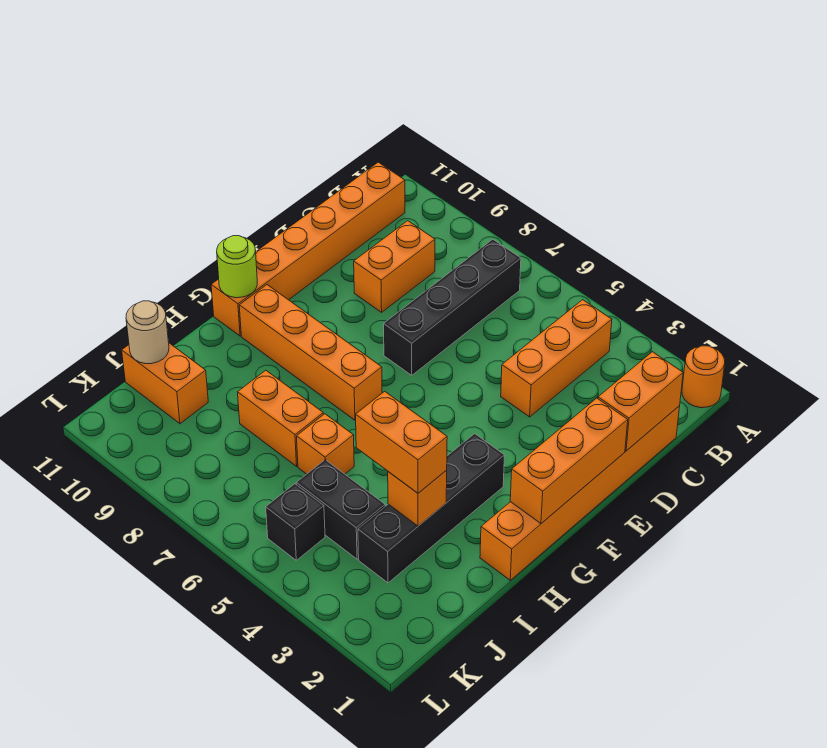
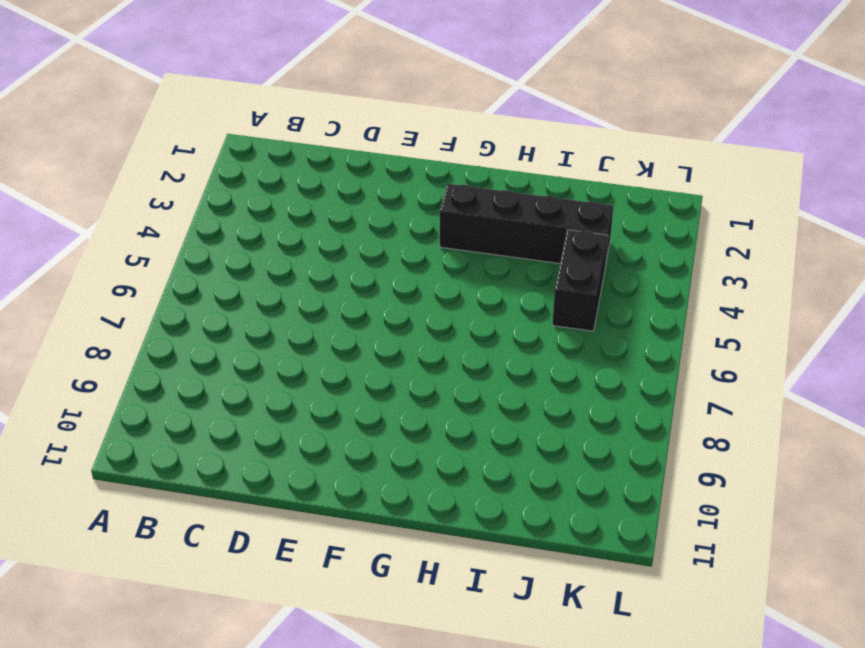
none -> orange 1x1 round brick [682,346,725,408]
none -> orange 1x3 brick [501,300,612,417]
none -> black 1x4 brick [384,239,521,375]

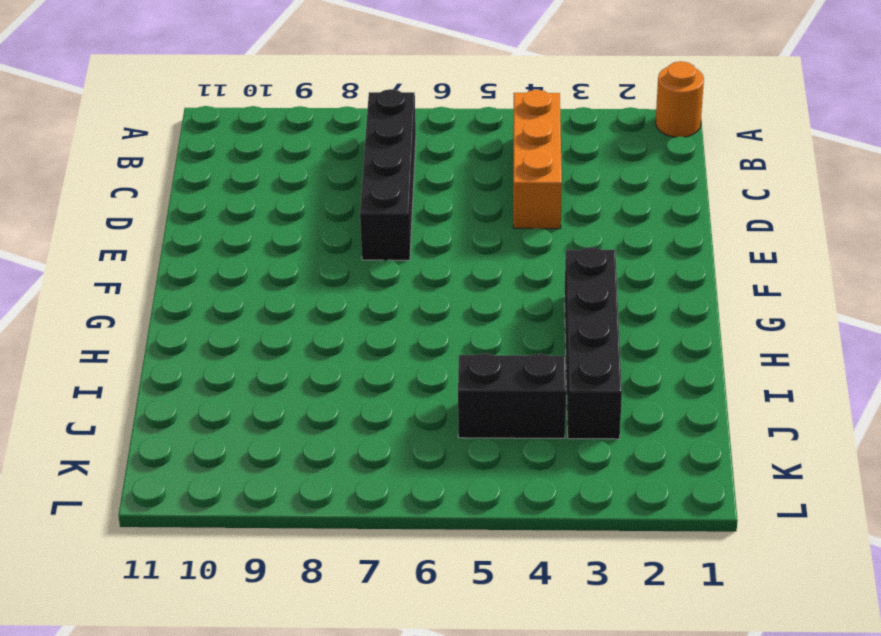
none -> orange 1x6 brick [211,162,405,336]
none -> orange 1x6 brick [480,406,680,580]
none -> orange 1x2 brick [354,221,435,312]

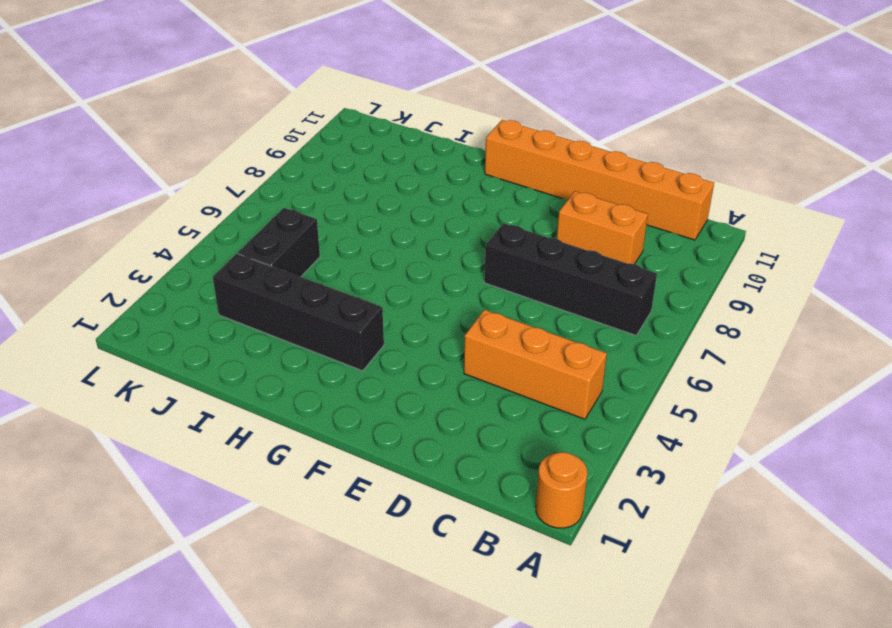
none -> orange 1x6 brick [480,406,680,580]
none -> orange 1x4 brick [239,285,382,420]
none -> orange 1x1 brick [297,414,354,474]

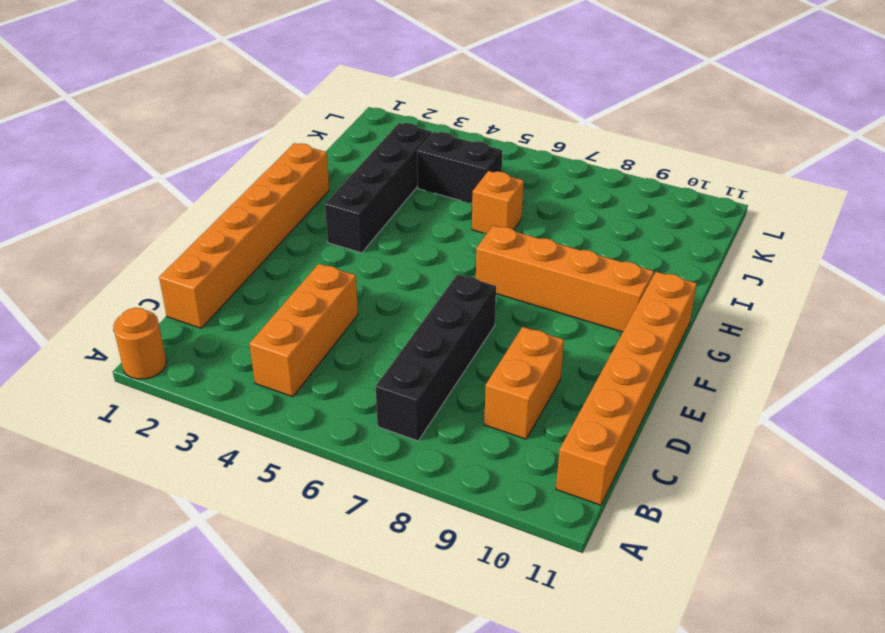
none -> orange 1x2 brick [238,370,324,466]
none -> orange 1x2 brick [122,343,208,424]
none -> black 1x1 brick [266,484,325,560]

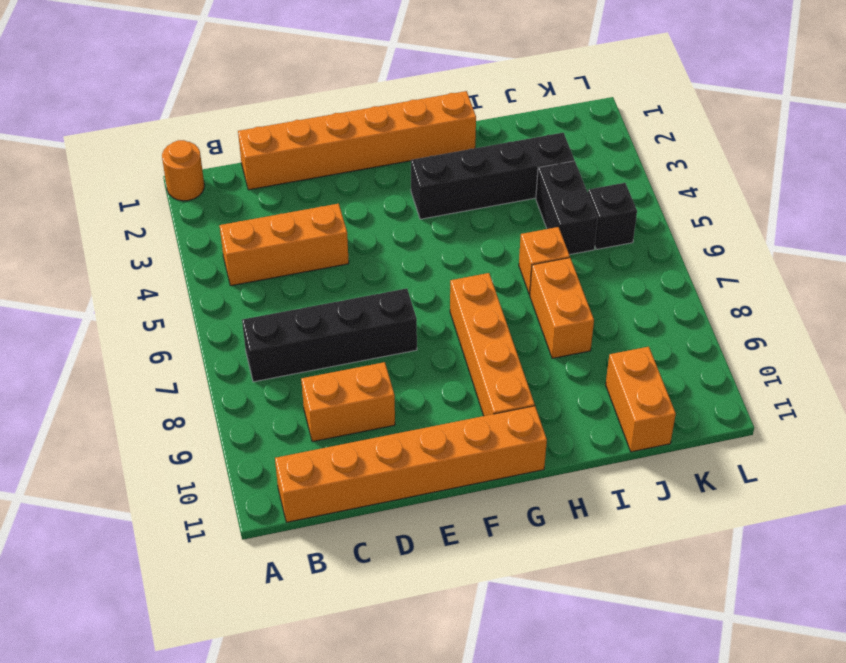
none -> orange 1x2 brick [598,352,683,451]
none -> orange 1x3 brick [510,398,628,523]
none -> lime 1x1 round brick [217,236,257,298]

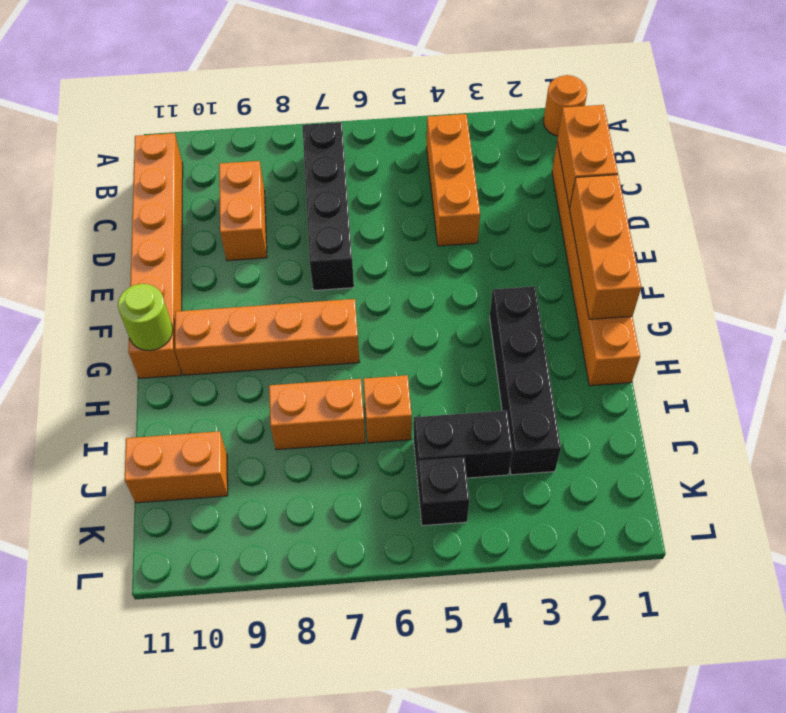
none -> orange 1x1 brick [388,470,447,526]
none -> tan 1x1 round brick [126,301,169,364]
none -> orange 1x2 brick [356,391,447,493]

